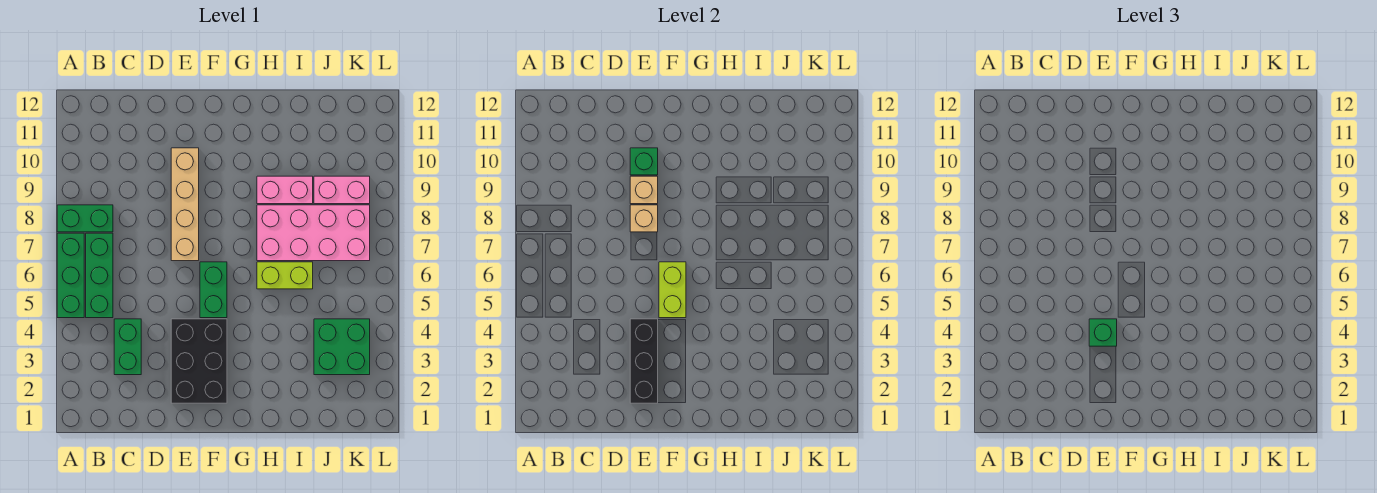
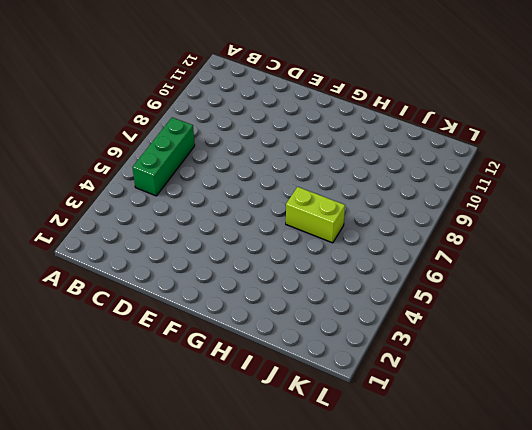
none -> green 1x3 brick [57,233,84,318]
none -> green 1x2 brick [57,205,113,232]
none -> green 1x2 brick [114,319,141,375]

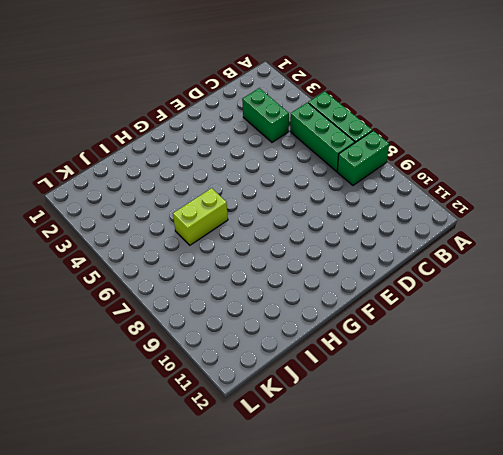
none -> black 2x3 brick [171,319,227,403]
none -> tan 1x4 brick [171,148,199,261]
none -> green 1x2 brick [200,262,227,318]

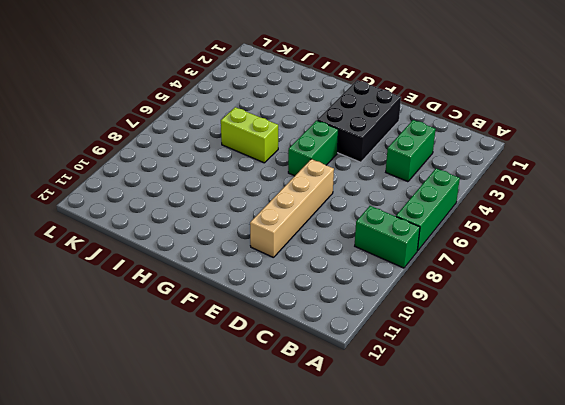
none -> green 1x3 brick [86,233,113,318]
none -> pink 2x4 brick [257,205,370,261]
none -> pink 1x2 brick [257,176,313,204]

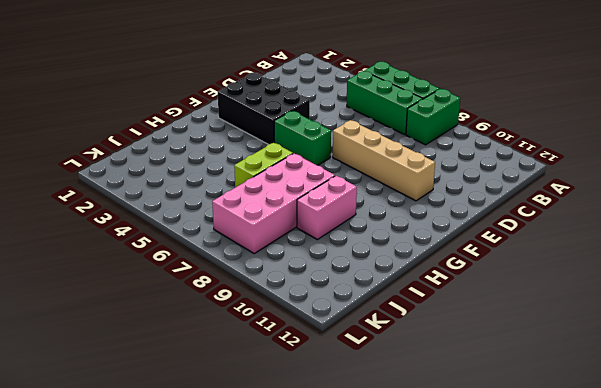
none -> green 1x2 brick [114,319,141,375]
none -> green 2x2 brick [314,319,370,375]
none -> pink 1x2 brick [314,176,370,204]

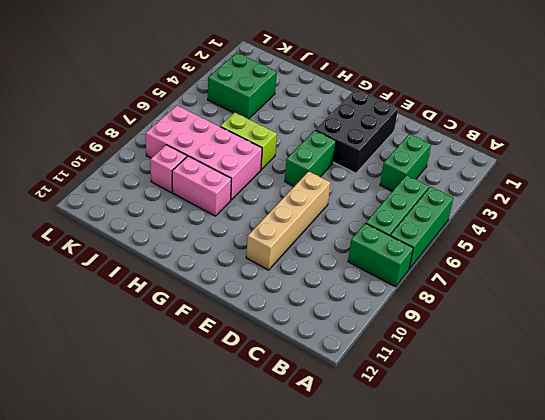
pink 1x1 brick [150,145,187,192] -> pink 1x2 brick [314,176,370,204]
none -> black 1x3 brick [630,319,658,403]
none -> tan 1x1 brick [630,205,658,232]
none -> tan 1x1 brick [630,176,658,204]

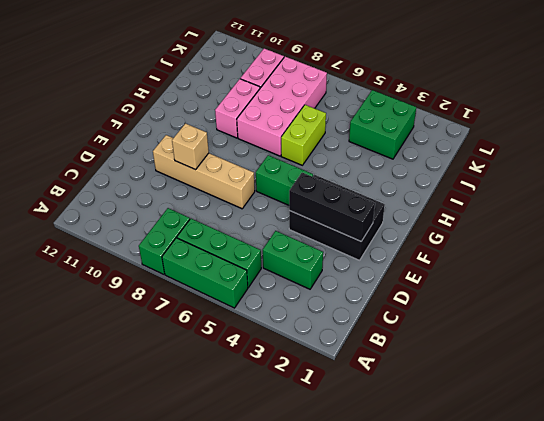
none -> tan 1x1 brick [630,205,658,232]
none -> green 1x1 brick [630,148,658,175]
none -> lime 1x2 brick [659,262,686,318]

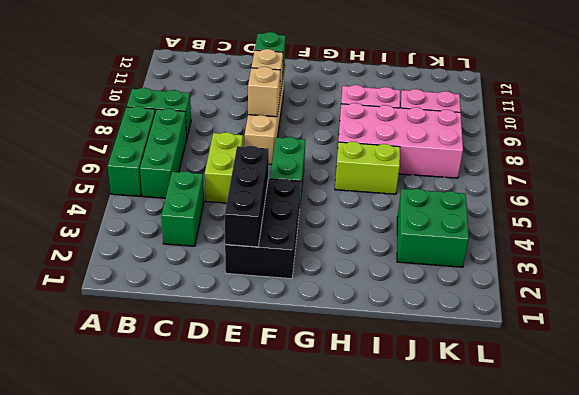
lime 1x2 brick [205,132,243,203] -> lime 1x2 brick moved to [659,262,686,318]
none -> green 1x1 brick [1089,319,1117,346]

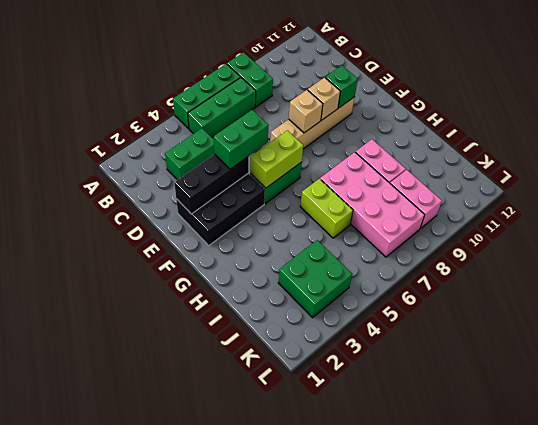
green 1x2 brick [214,110,269,169] -> green 1x1 brick [1089,319,1117,346]

